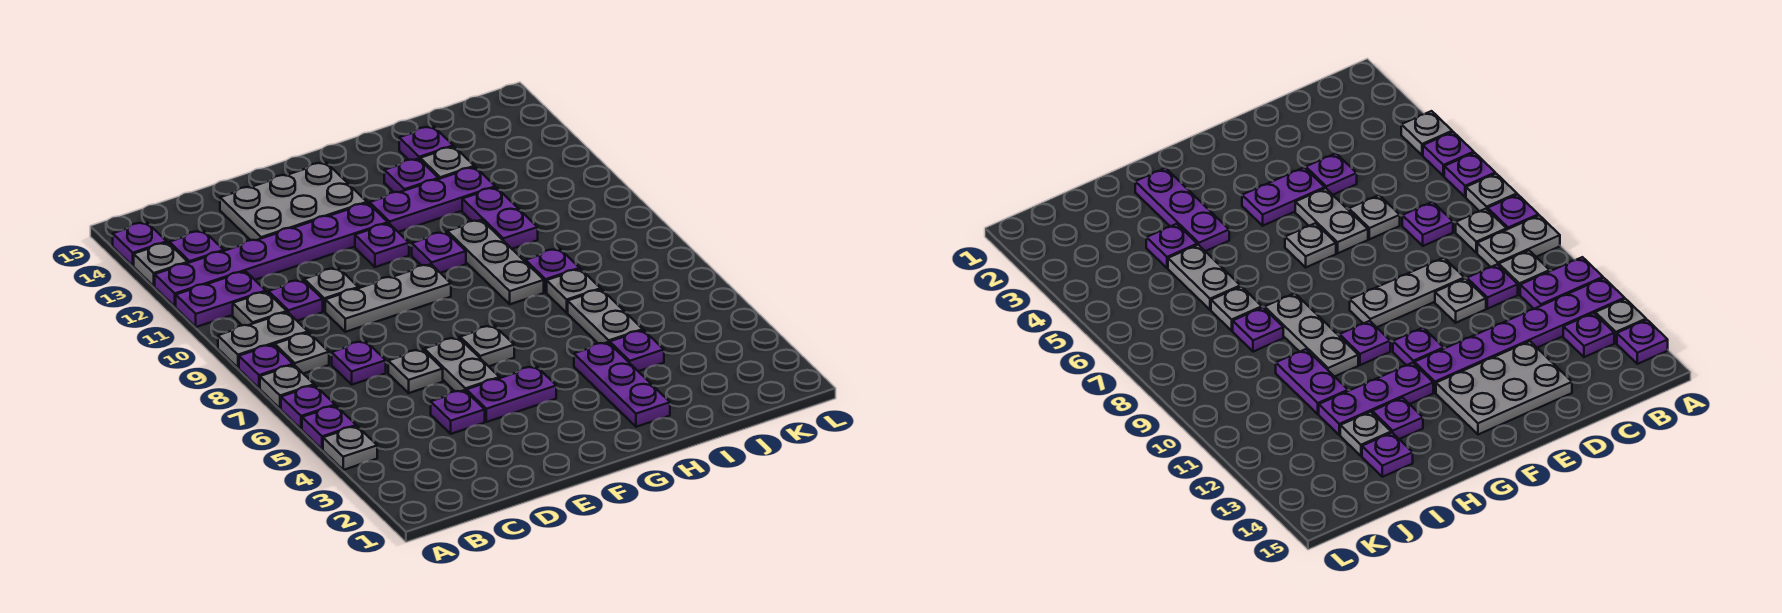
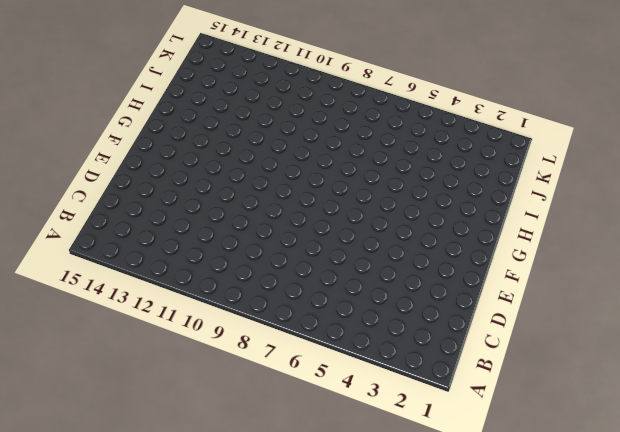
none -> grey 1x1 plate [323,426,377,470]
none -> purple 1x1 plate [302,406,356,450]
none -> purple 1x1 plate [281,385,335,429]
none -> grey 1x1 plate [260,365,314,409]

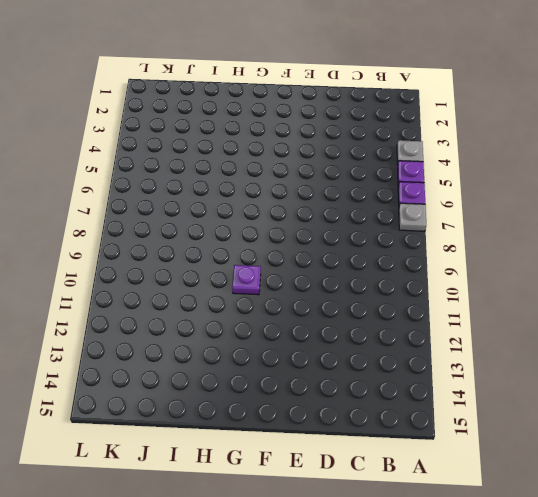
none -> purple 1x1 plate [239,345,293,388]
none -> grey 1x2 plate [218,312,308,368]
none -> purple 1x2 plate [176,271,266,327]
none -> purple 1x6 plate [155,203,388,307]

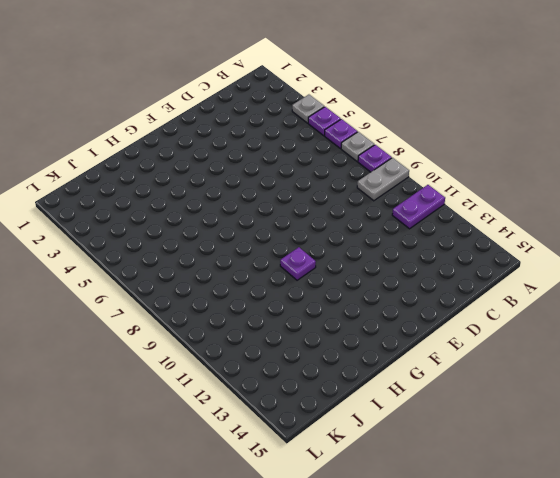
none -> purple 1x6 plate [155,203,388,307]
none -> grey 1x1 plate [134,242,188,286]
none -> purple 1x1 plate [113,222,167,266]
none -> grey 1x1 plate [275,332,329,374]

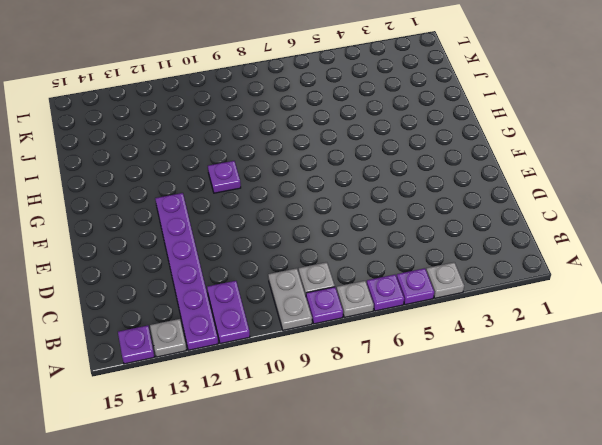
none -> grey 1x1 plate [233,292,287,325]
none -> purple 1x1 plate [169,231,224,263]
none -> purple 1x1 plate [332,341,386,385]
none -> purple 1x1 plate [268,280,323,321]

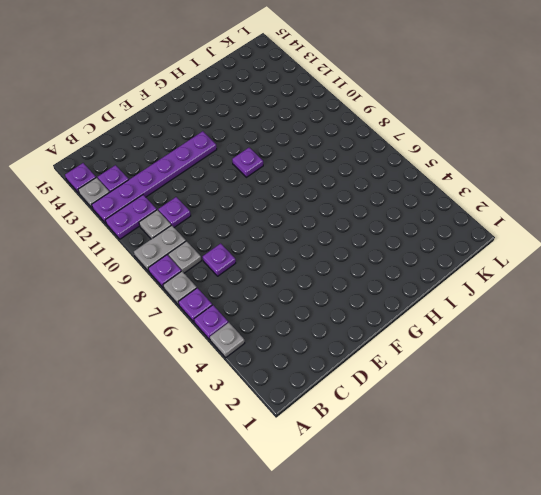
none -> purple 1x1 plate [431,390,485,434]
none -> grey 1x1 plate [388,349,443,393]
none -> grey 1x3 plate [325,264,451,332]
none -> grey 1x1 plate [304,268,358,312]

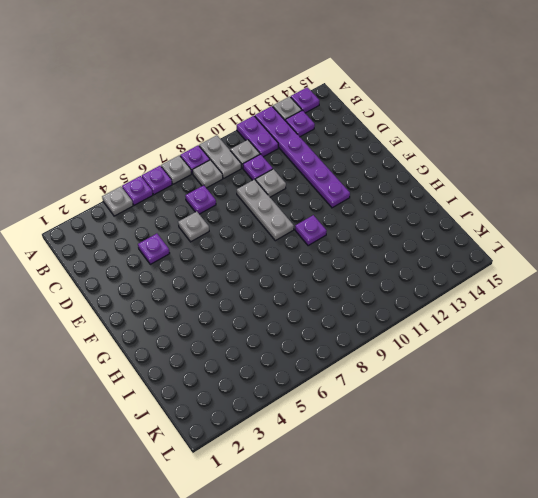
none -> grey 2x3 plate [220,162,367,240]
none -> purple 1x2 plate [466,366,556,422]
none -> grey 1x2 plate [424,337,500,391]
none -> grey 1x1 plate [460,325,514,366]

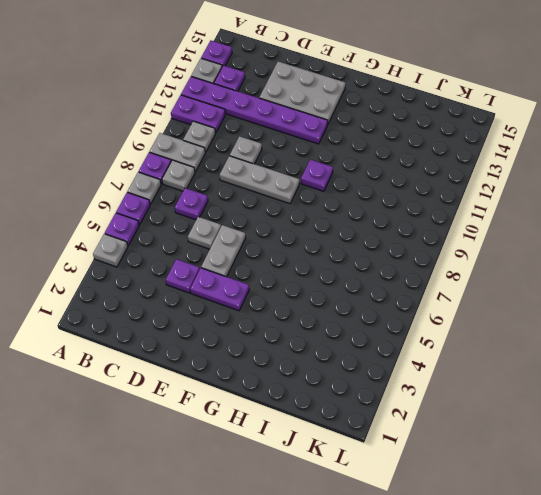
none -> purple 1x1 plate [268,280,323,321]
none -> grey 1x1 plate [460,325,514,366]
none -> purple 1x1 plate [355,223,409,267]
none -> purple 1x3 plate [370,167,495,232]

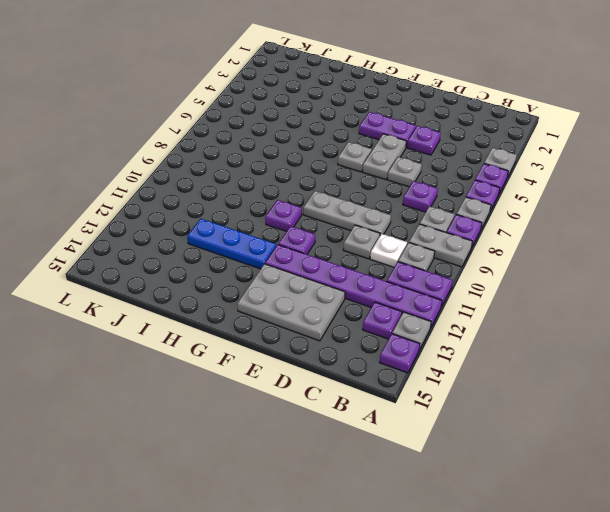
white 1x1 plate [370,234,407,267] -> purple 1x1 plate [268,280,323,321]
blue 1x3 plate [187,219,276,269] -> purple 1x3 plate [370,167,495,232]
none -> purple 1x3 plate [574,342,670,427]
none -> grey 1x3 plate [448,220,544,304]
none -> purple 1x1 plate [384,159,439,192]
none -> purple 1x1 plate [610,330,664,371]

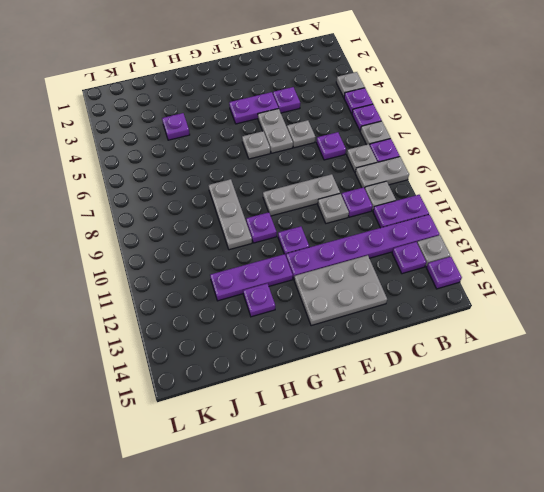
none -> purple 1x3 plate [574,342,670,427]
none -> grey 1x2 plate [568,289,643,344]
none -> grey 1x1 plate [547,269,601,313]
none -> purple 1x1 plate [525,249,580,292]

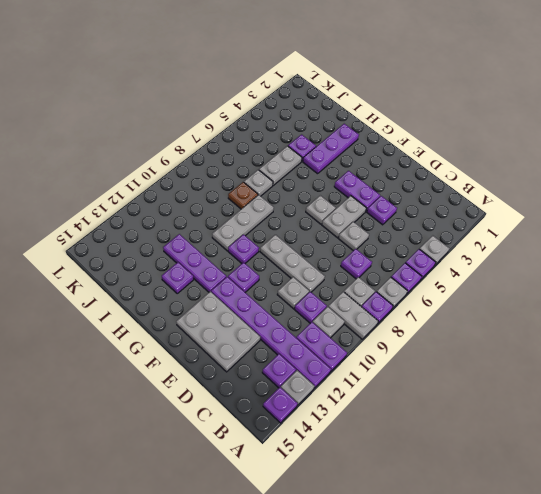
brown 1x1 plate [228,182,258,209] -> purple 1x1 plate [525,249,580,292]
none -> purple 1x2 plate [462,187,538,249]
none -> grey 1x1 plate [420,147,474,179]
none -> purple 1x1 plate [399,126,453,160]

